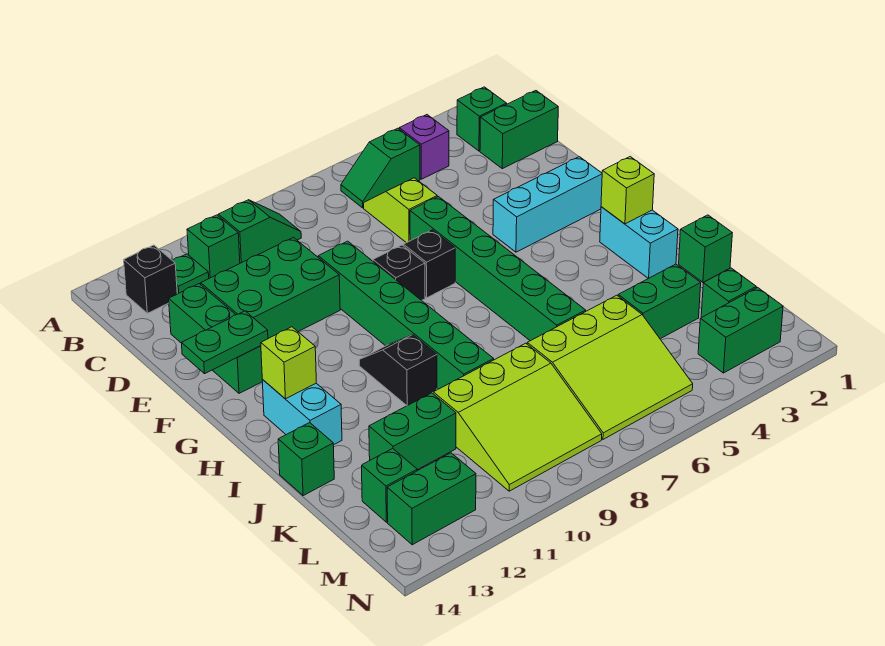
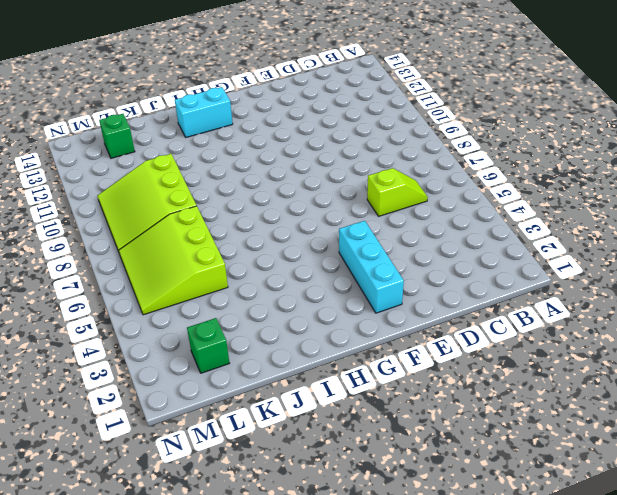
none -> green 1x1 brick [457,87,507,151]
none -> purple 1x1 brick [399,115,449,179]
none -> green 1x2 slope [341,128,420,208]
none -> green 1x2 slope [218,200,301,263]

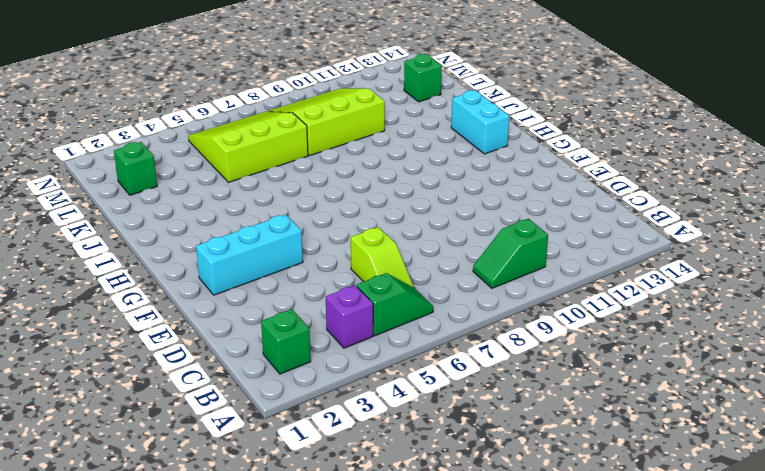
none -> green 1x1 brick [187,215,240,278]
none -> green 1x1 plate [172,254,209,294]
none -> black 1x1 brick [124,245,177,313]
none -> green 1x2 brick [480,91,558,169]

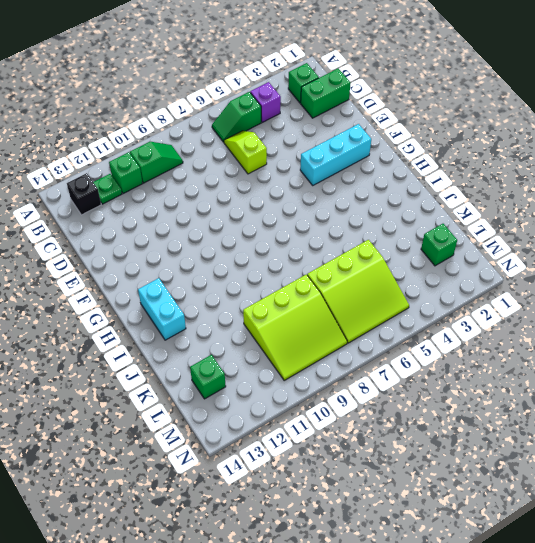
none -> green 2x3 brick [201,238,340,339]
none -> green 1x3 brick [169,284,263,393]
none -> green 1x6 brick [410,197,586,341]
none -> green 1x6 brick [318,241,494,389]

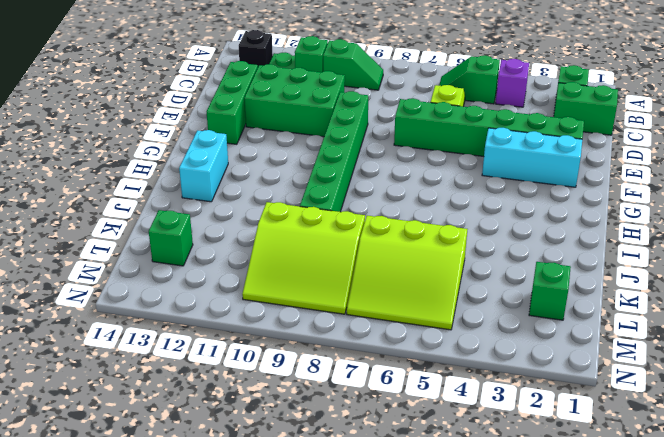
green 1x6 brick [394,98,584,156] -> green 1x6 brick turned to [410,197,586,341]
none -> black 1x1 brick [404,230,455,298]
none -> black 1x1 brick [373,245,425,300]
none -> cyan 1x2 brick [600,207,678,278]
none -> black 1x2 slope [359,335,437,405]

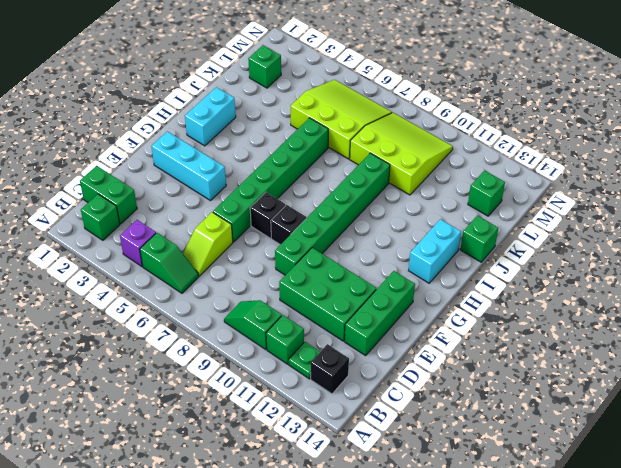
none -> black 1x2 slope [359,335,437,405]
none -> green 1x1 brick [679,215,732,283]
none -> green 1x2 brick [618,264,701,339]
none -> green 1x2 brick [369,393,456,470]

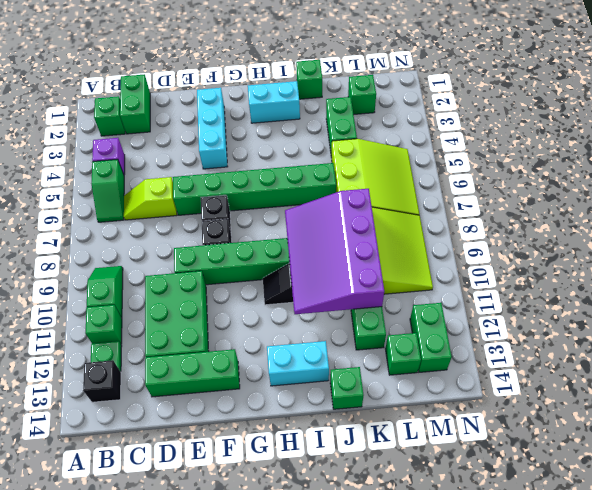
purple 3x4 slope [285,189,384,314] -> none
none -> green 1x2 brick [698,287,783,373]
none -> green 1x2 plate [182,311,268,374]
none -> lime 1x1 brick [601,157,654,224]
none -> lime 1x1 brick [261,327,316,399]

